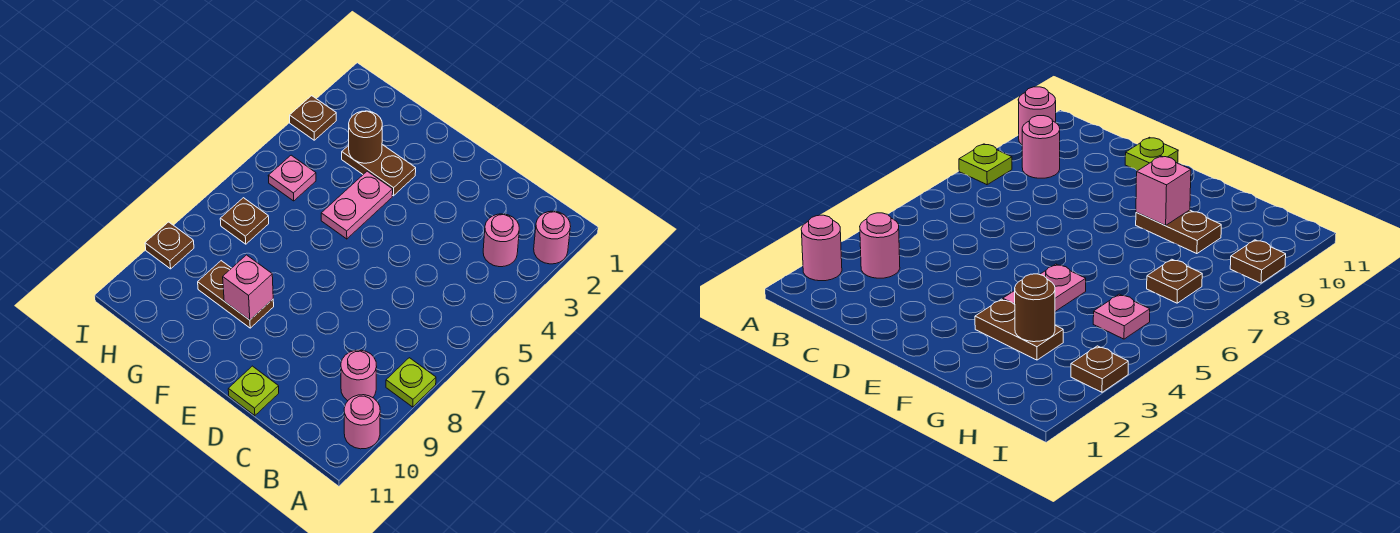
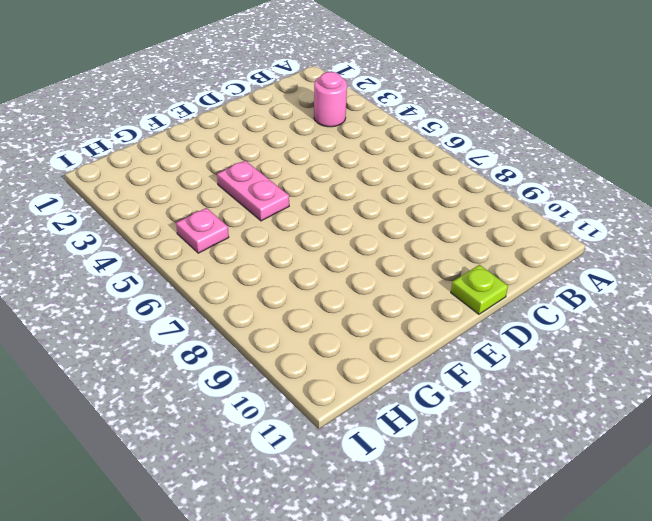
none -> pink 1x1 round brick [534,211,571,264]
none -> lime 1x1 plate [386,358,436,407]
none -> pink 1x1 round brick [344,395,380,449]

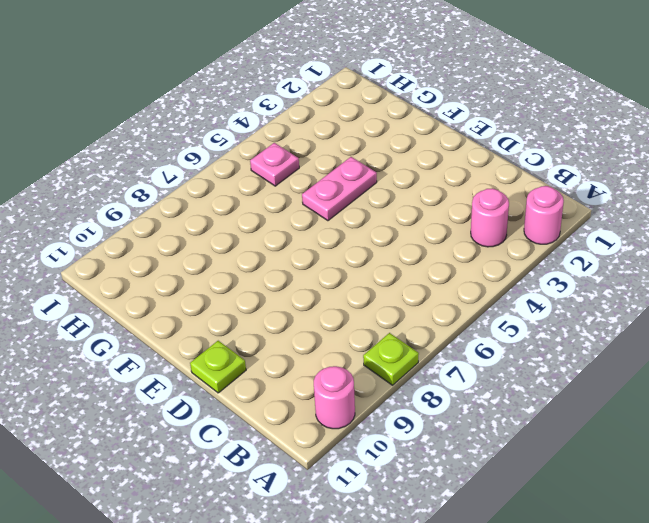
none -> pink 1x1 round brick [341,350,377,401]
none -> brown 1x2 plate [342,145,416,196]
none -> brown 1x2 plate [198,261,274,328]

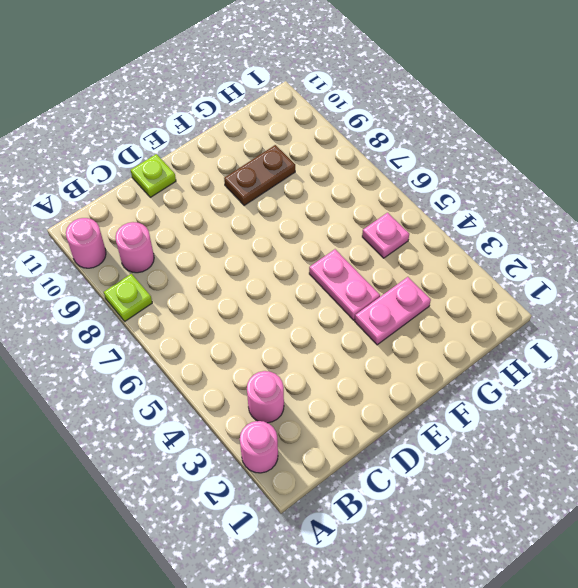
pink 1x2 plate [355,277,431,345] -> brown 1x2 plate [342,145,416,196]
none -> brown 1x1 plate [220,198,269,244]
none -> brown 1x1 plate [290,96,336,140]
none -> brown 1x1 plate [145,222,194,269]

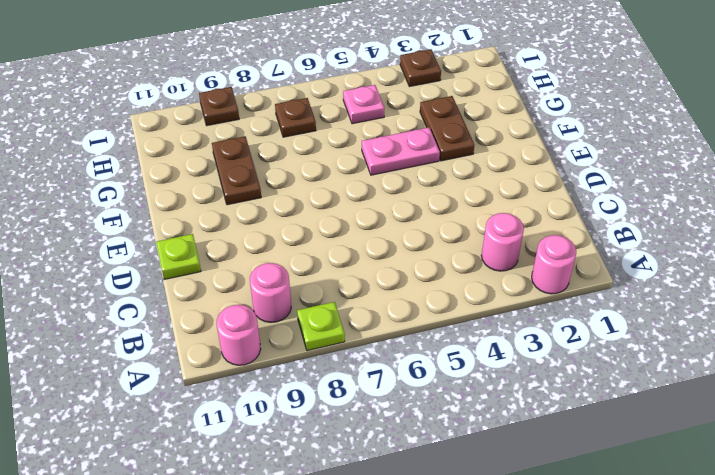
none -> pink 1x1 brick [223,255,273,320]
none -> brown 1x1 round brick [349,111,382,163]

